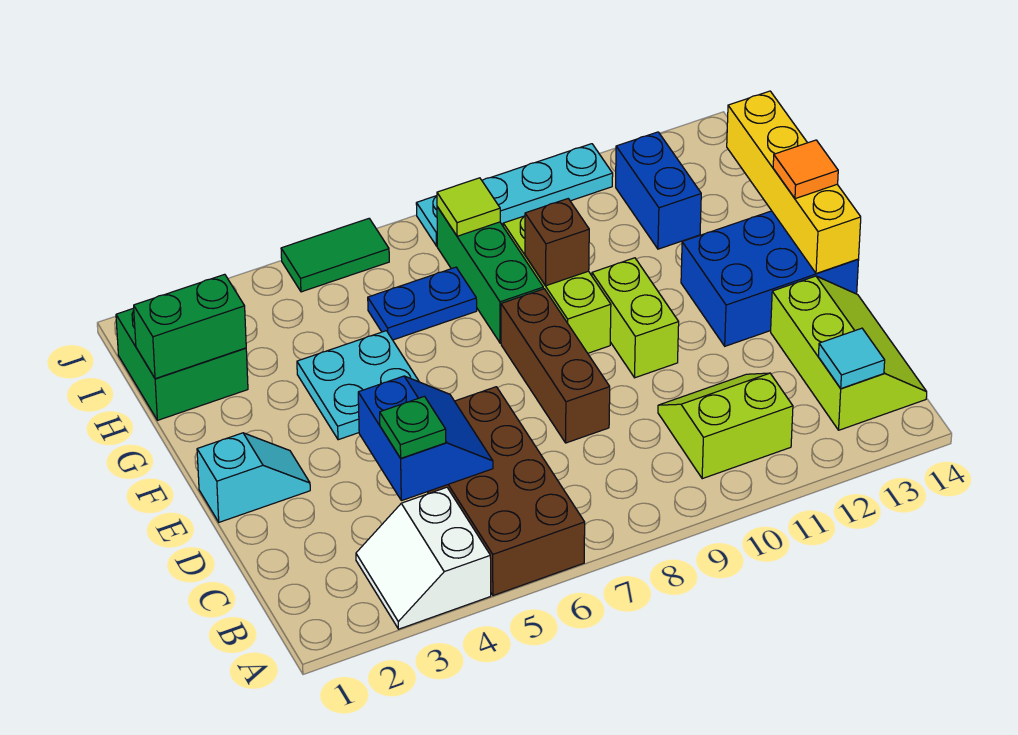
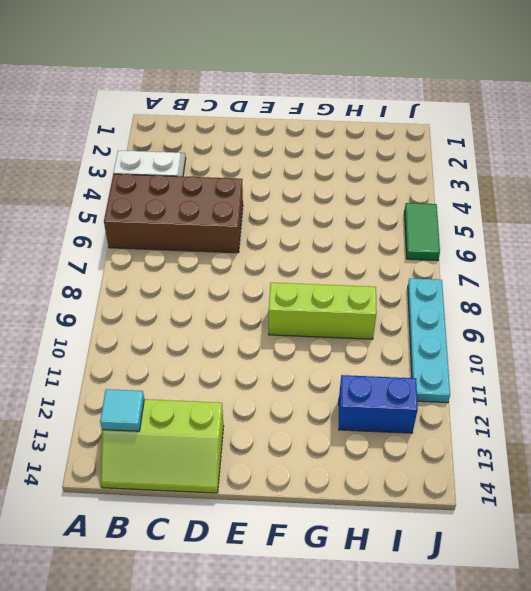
none -> lime 2x2 slope [658,373,793,479]
none -> brown 1x3 brick [501,289,610,443]
none -> cyan 1x2 slope [197,433,310,522]

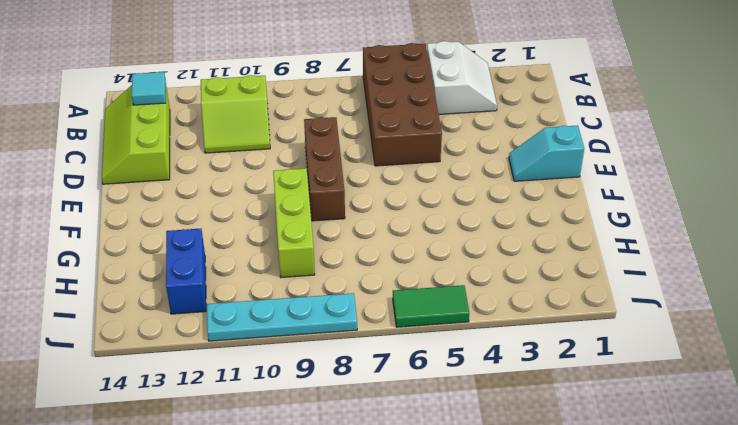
none -> lime 1x2 brick [592,258,679,378]
none -> blue 2x3 brick [681,211,859,346]
none -> cyan 2x2 plate [297,331,419,440]

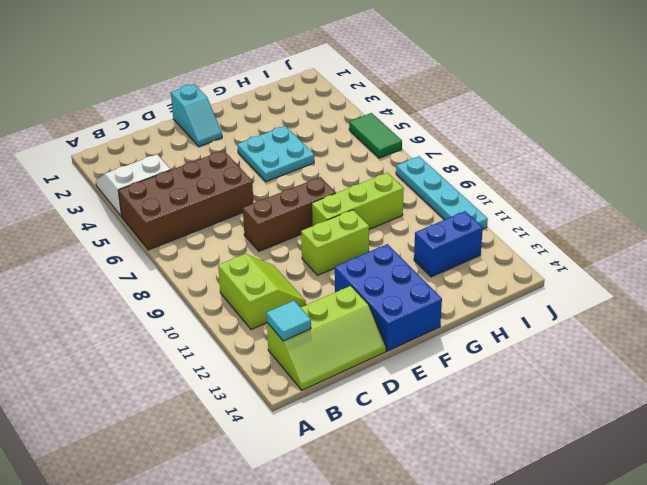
none -> green 1x3 brick [437,207,543,343]
none -> green 2x2 brick [116,308,248,420]
none -> blue 1x2 plate [368,267,477,340]

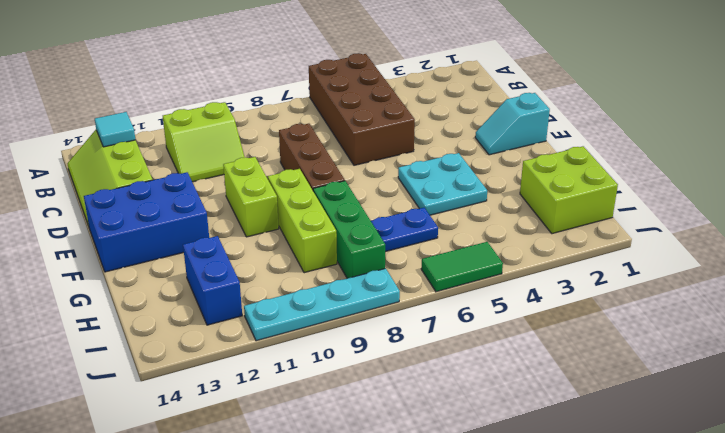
lime 2x2 brick [520,146,618,234] -> green 2x2 brick [116,308,248,420]
none -> white 2x2 slope [356,487,491,629]
none -> blue 2x2 slope [358,376,493,501]
none -> yellow 1x4 brick [727,91,861,273]

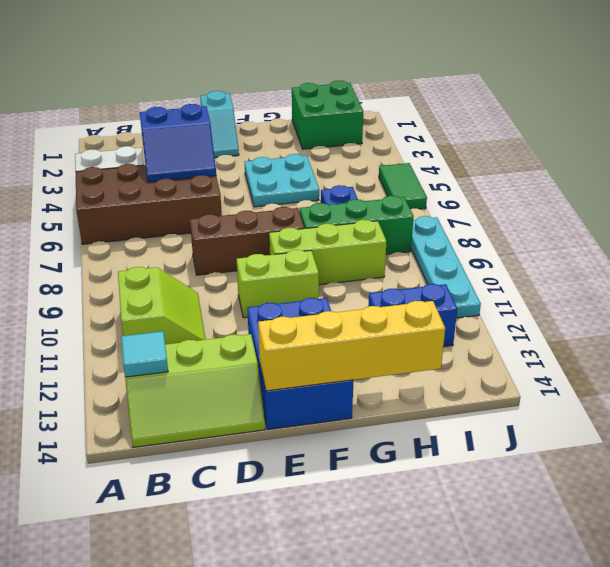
none -> brown 1x1 brick [525,199,589,286]
none -> green 1x2 brick [134,274,246,379]
none -> lime 1x1 tile [437,178,500,236]

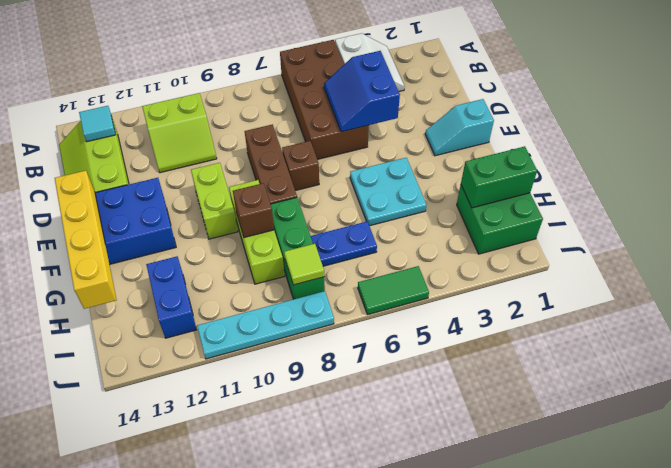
brown 1x1 brick [282,141,319,191] -> none
none -> green 1x1 plate [380,396,446,458]
none -> orange 1x1 tile [773,140,838,199]

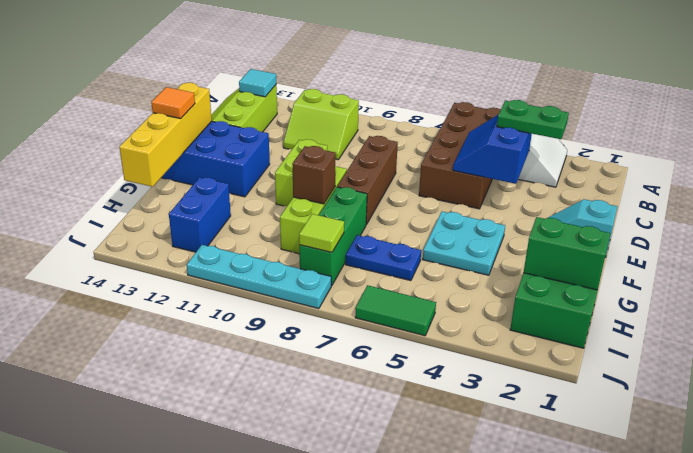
green 1x2 plate [497,100,569,139] -> green 1x1 plate [380,396,446,458]

